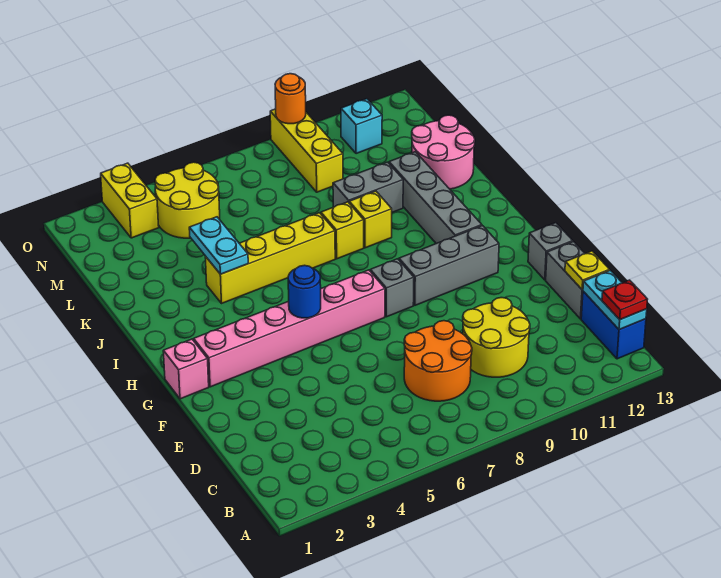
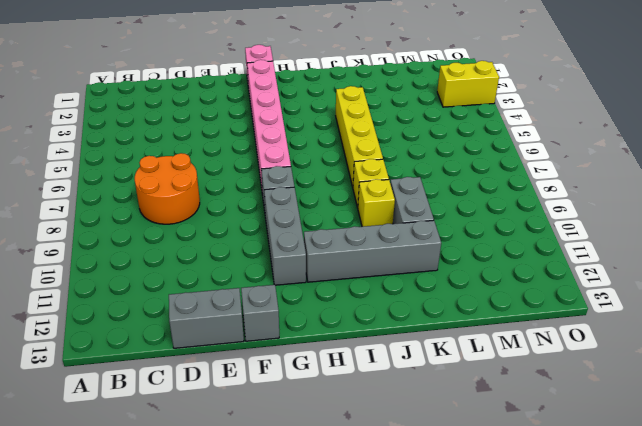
none -> blue 1x2 brick [581,291,646,359]
none -> yellow 2x2 round brick [463,298,530,377]
none -> pink 2x2 round brick [412,115,475,189]

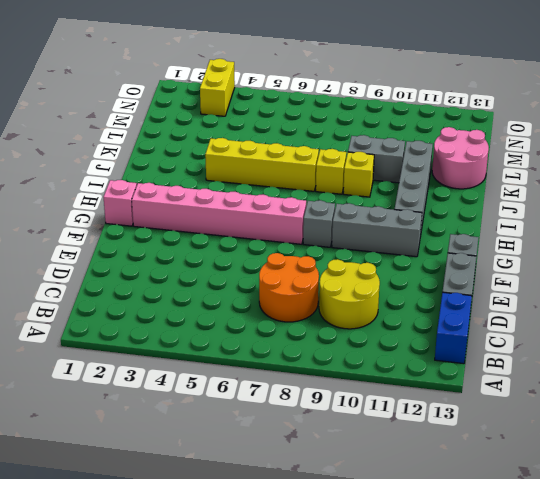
none -> yellow 2x2 round brick [155,162,220,238]
none -> yellow 1x3 brick [270,109,343,192]
none -> cyan 1x1 brick [341,99,382,154]

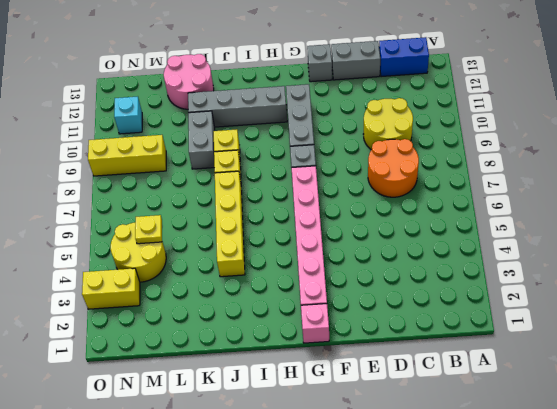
yellow 1x1 plate [135,215,162,244] -> yellow 1x1 plate moved to [565,251,610,290]
none -> cyan 1x2 plate [583,270,647,330]
none -> blue 1x1 round brick [288,265,321,318]
none -> cyan 1x2 plate [189,217,248,274]

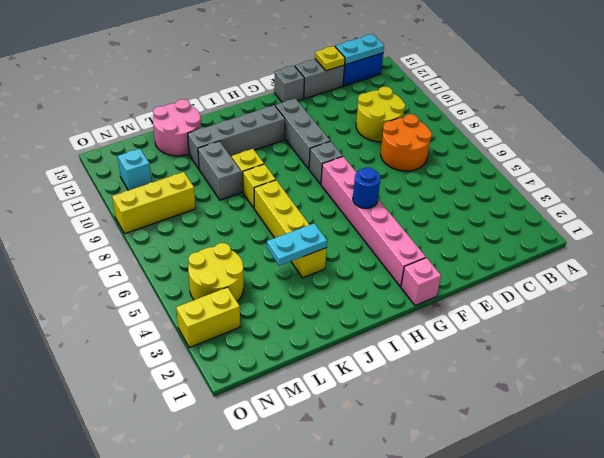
none -> orange 1x1 round brick [275,74,306,124]
none -> red 1x1 plate [602,280,648,320]

